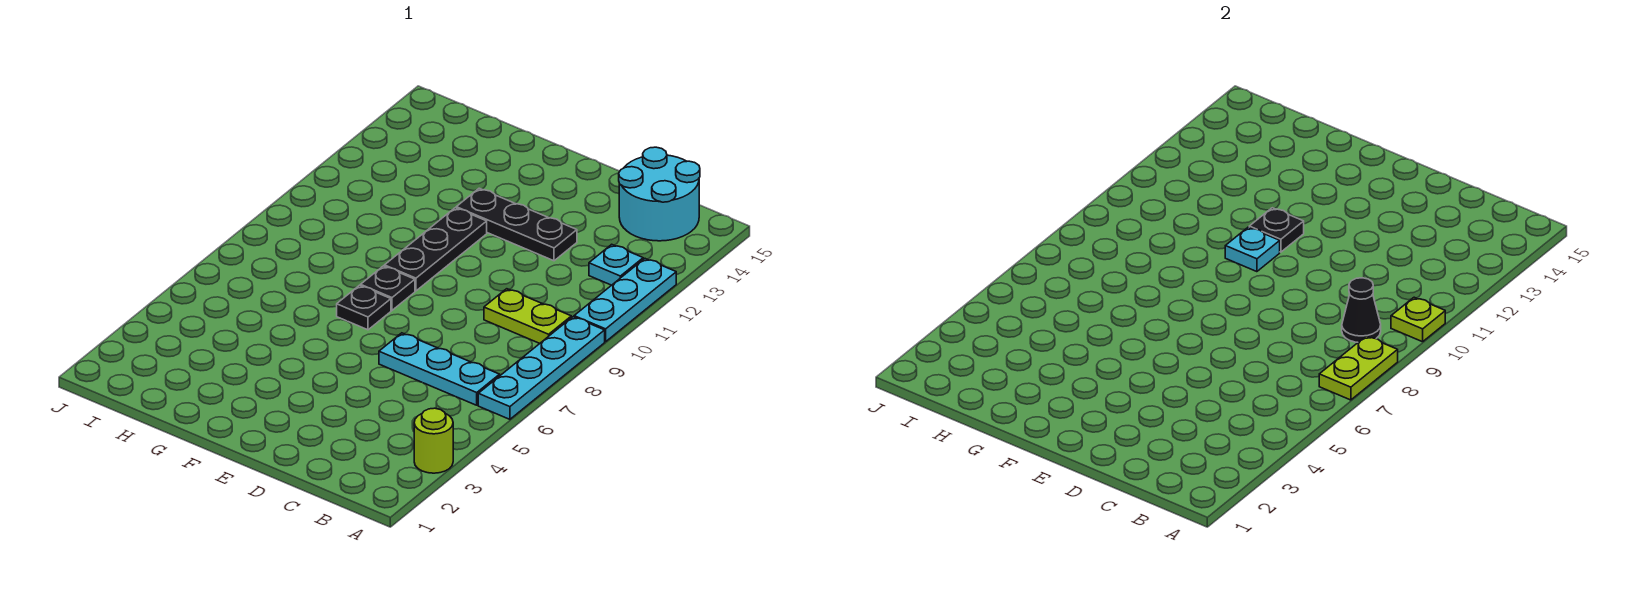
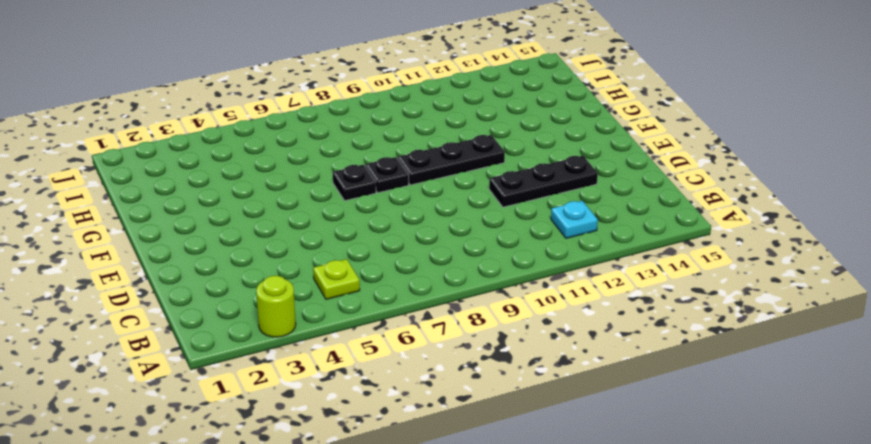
lime 1x1 plate [313,259,360,299] -> lime 1x1 plate moved to [1391,297,1445,342]
black 1x3 plate [489,156,598,207] -> black 1x3 plate turned to [456,188,577,261]
none -> cyan 1x4 plate [478,317,605,419]
none -> cyan 1x3 plate [574,259,676,342]
none -> cyan 1x3 plate [379,333,500,405]

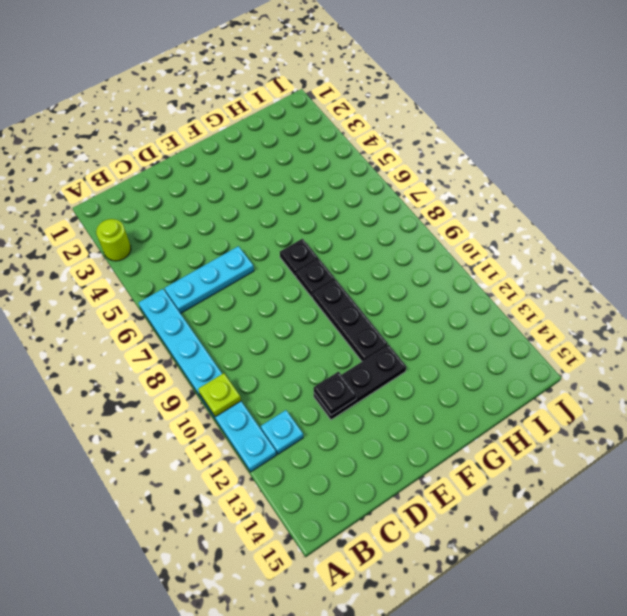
black 1x1 plate [314,372,356,415] -> black 1x1 plate moved to [1249,208,1304,252]
none -> lime 1x2 plate [484,289,571,344]
none -> cyan 2x2 round brick [619,147,700,241]
none -> lime 1x2 plate [1319,336,1398,400]

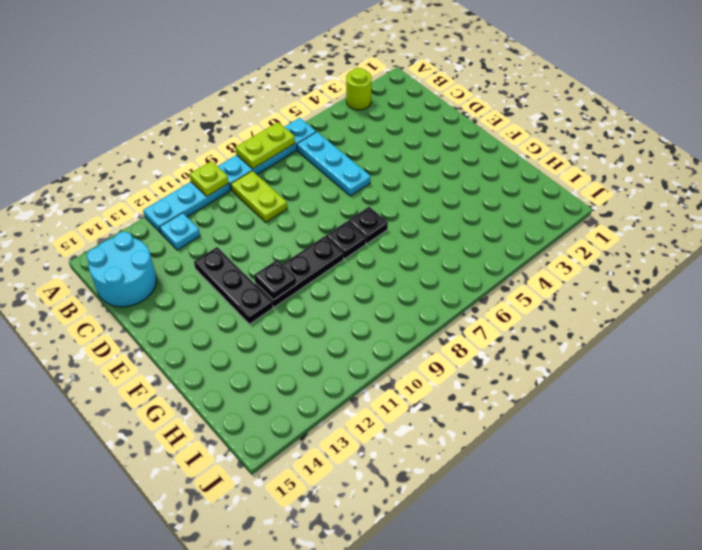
none -> black 1x1 cone [1342,278,1381,342]
none -> cyan 1x1 plate [1225,227,1280,272]

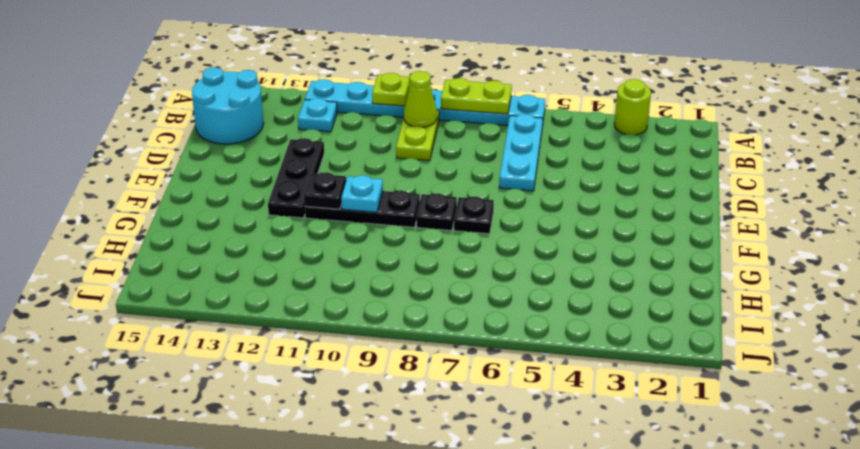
lime 1x1 cone [404,71,437,127] -> black 1x1 cone [1342,278,1381,342]

